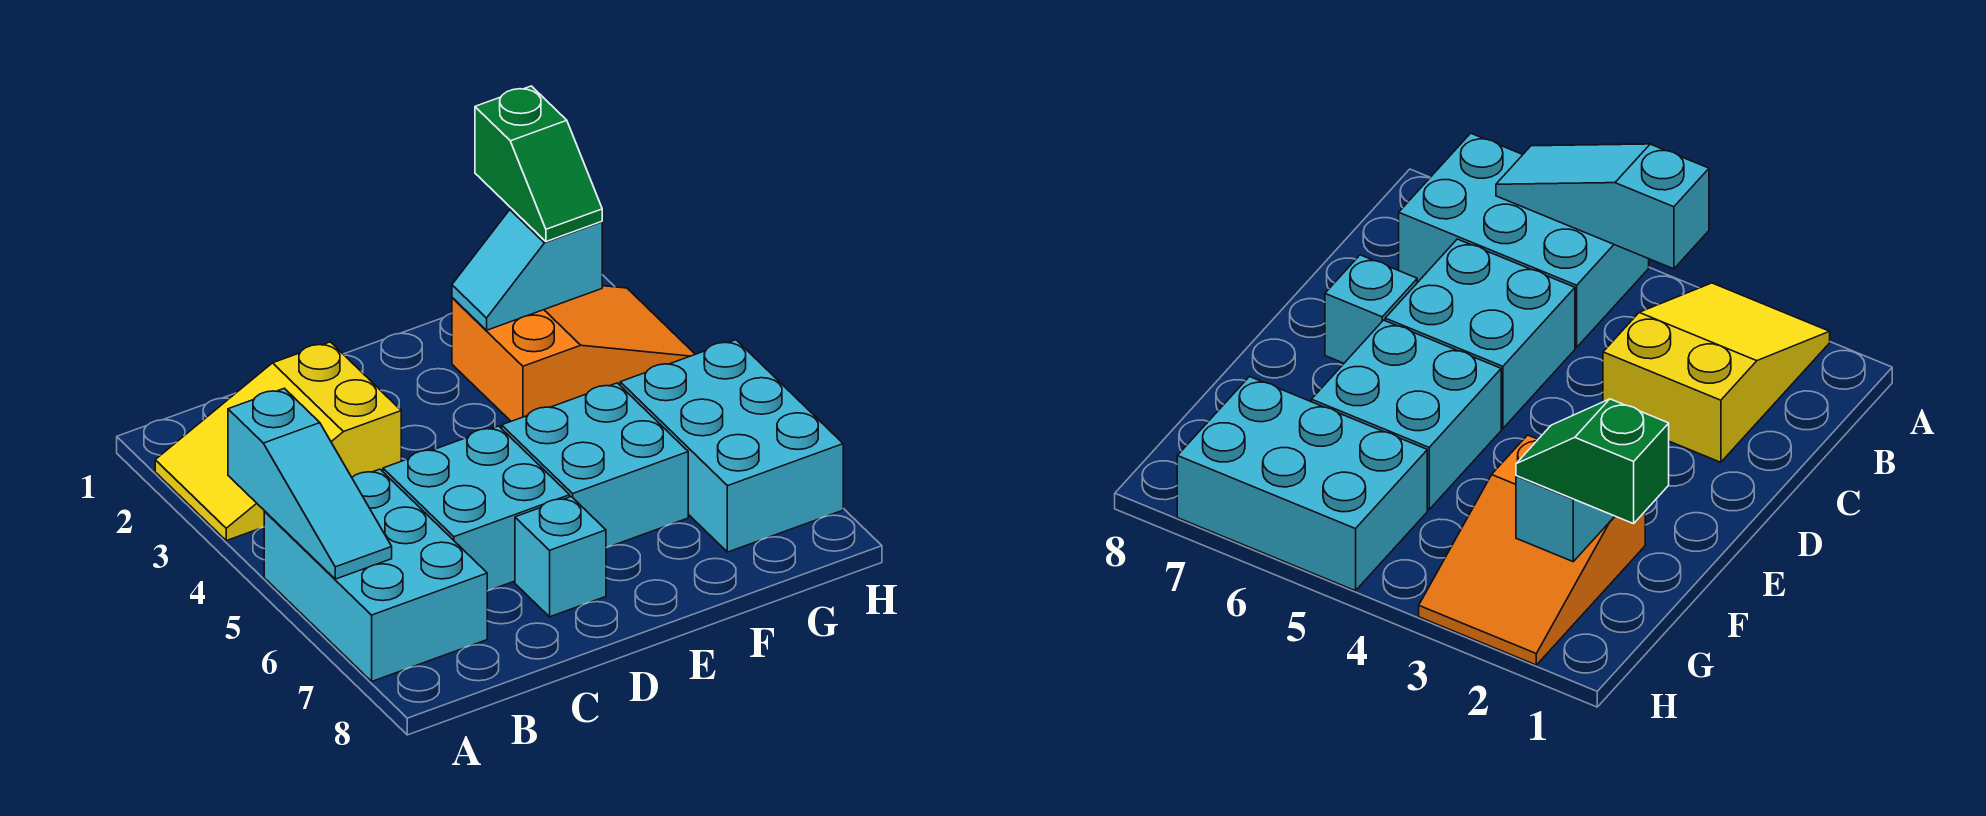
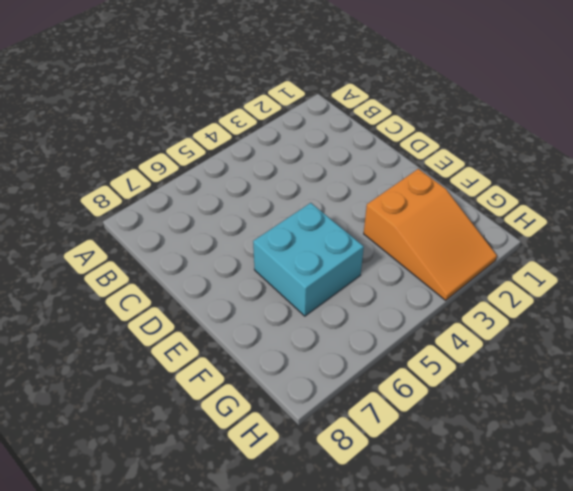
none -> yellow 2x3 slope [155,342,401,541]
none -> cyan 2x3 brick [264,469,487,681]

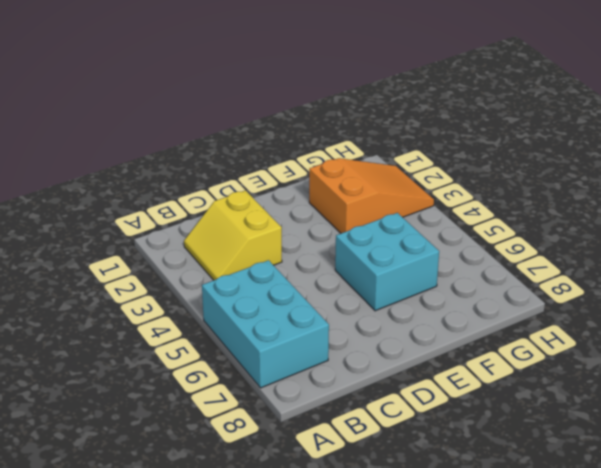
yellow 2x2 slope [184,190,282,280] -> yellow 2x3 slope [155,342,401,541]
none -> cyan 2x2 brick [383,426,570,591]
none -> cyan 1x1 brick [515,497,606,617]

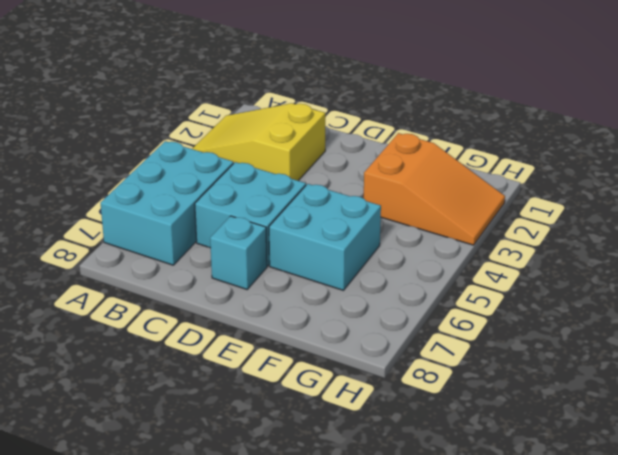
none -> cyan 2x3 brick [620,340,843,552]
none -> cyan 1x3 slope [228,388,392,579]

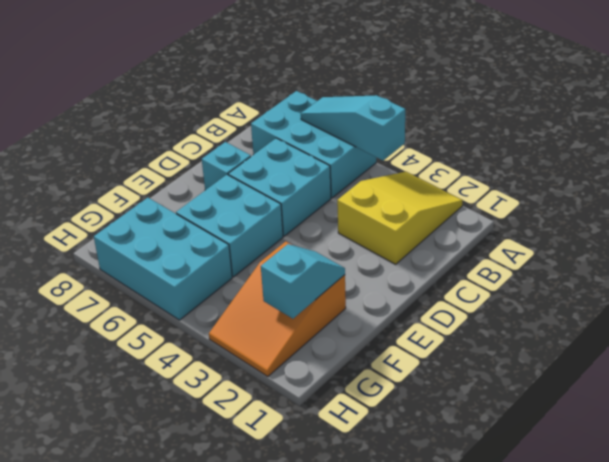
none -> green 1x2 slope [475,86,602,242]

